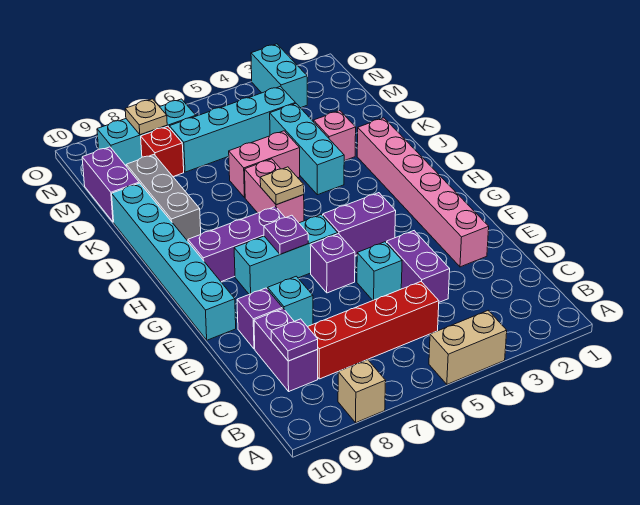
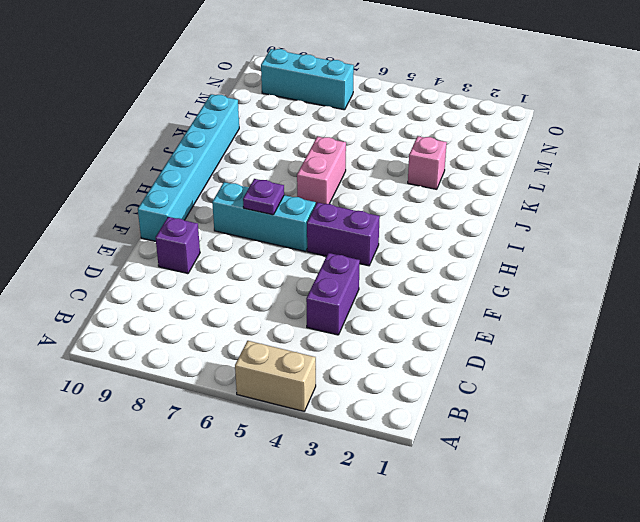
none -> tan 1x1 brick [338,360,386,423]
none -> red 1x4 brick [308,282,439,379]
none -> purple 1x2 brick [254,309,318,391]

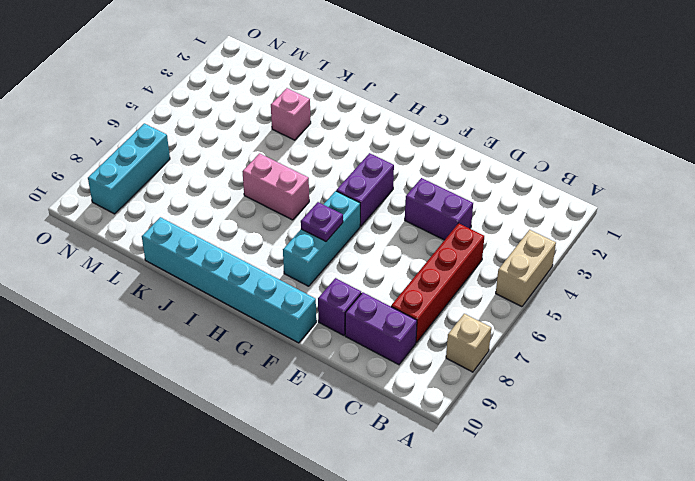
none -> pink 1x6 brick [357,118,489,267]
none -> cyan 1x1 brick [357,242,402,300]
none -> cyan 1x1 brick [268,276,313,327]

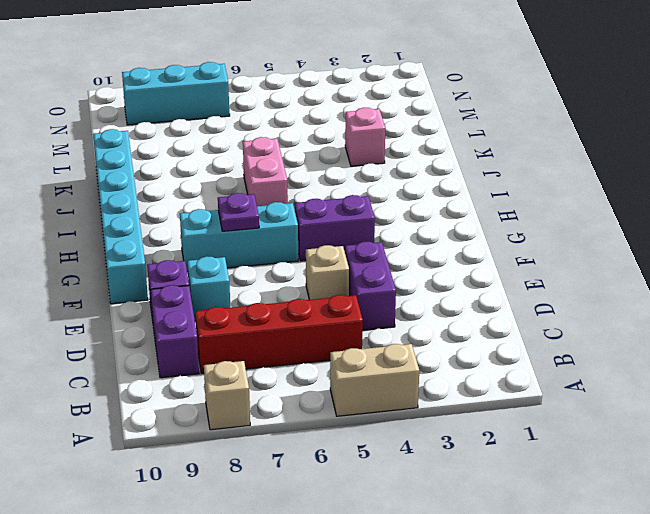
tan 1x1 brick [306,245,349,300] -> cyan 1x1 brick [357,242,402,300]
none -> pink 1x6 brick [357,118,489,267]
none -> purple 1x1 brick [310,234,355,293]
none -> purple 1x3 brick [188,207,285,282]

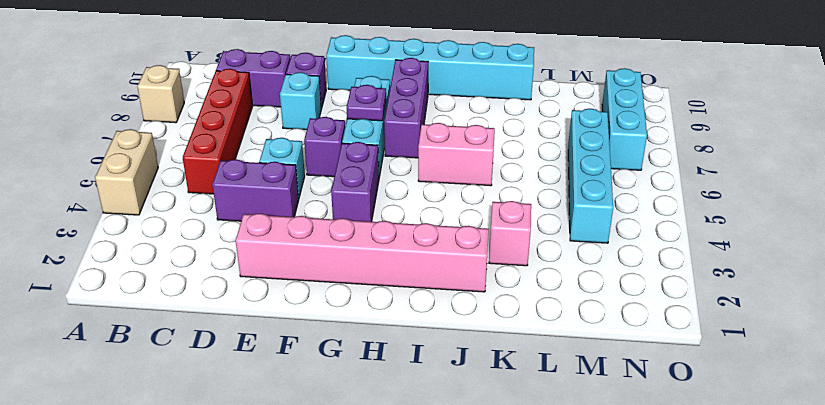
none -> cyan 1x3 brick [270,103,344,195]
none -> grey 1x3 brick [126,155,201,241]
none -> pink 1x2 brick [229,131,300,197]

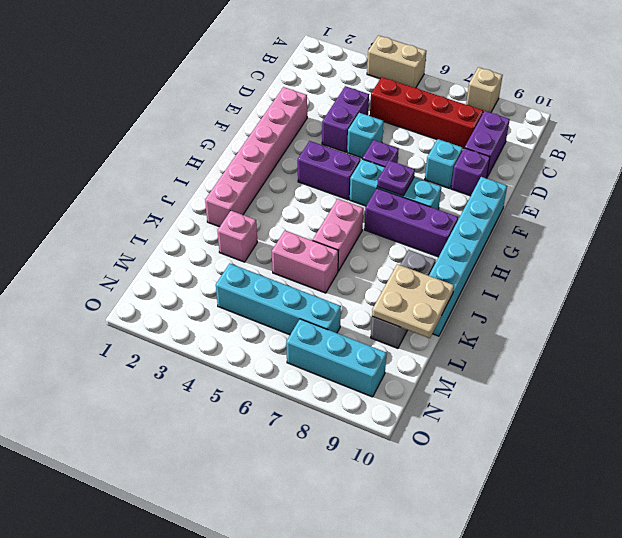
tan 2x2 plate [372,264,454,338] -> none
none -> cyan 1x3 brick [270,103,344,195]
none -> purple 1x2 brick [82,147,139,222]
none -> red 1x1 brick [141,126,184,177]

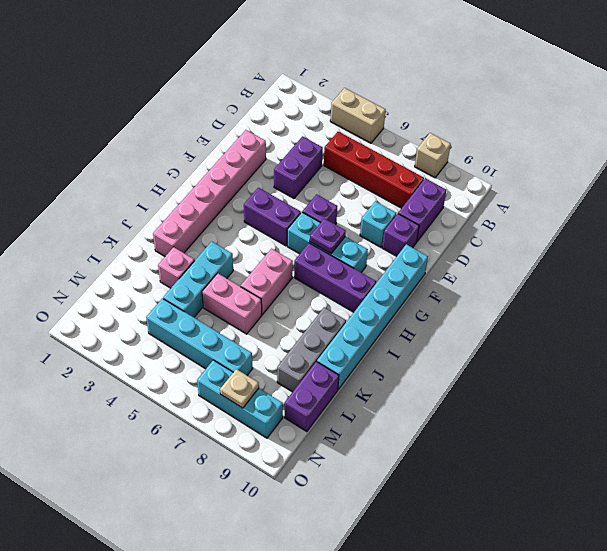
none -> cyan 1x1 brick [357,242,402,300]
none -> red 1x1 brick [141,126,184,177]
none -> cyan 1x2 brick [251,44,307,108]

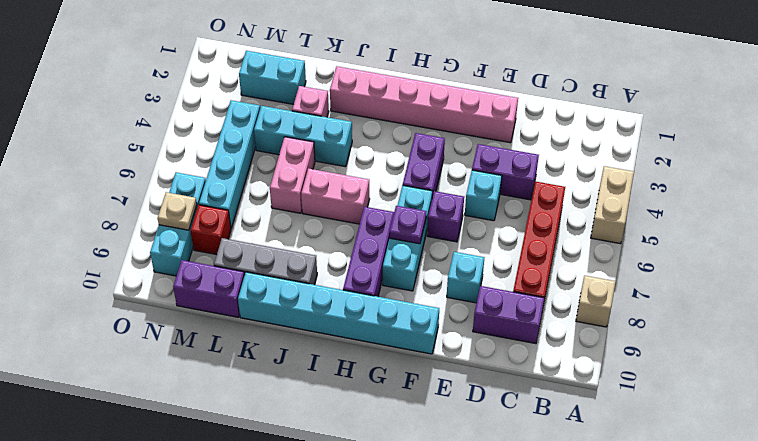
cyan 1x2 brick [239,51,306,104] -> cyan 1x2 brick moved to [251,44,307,108]
none -> purple 1x1 brick [237,288,283,349]
none -> purple 1x1 plate [271,319,318,361]
none -> tan 1x1 plate [260,167,304,205]

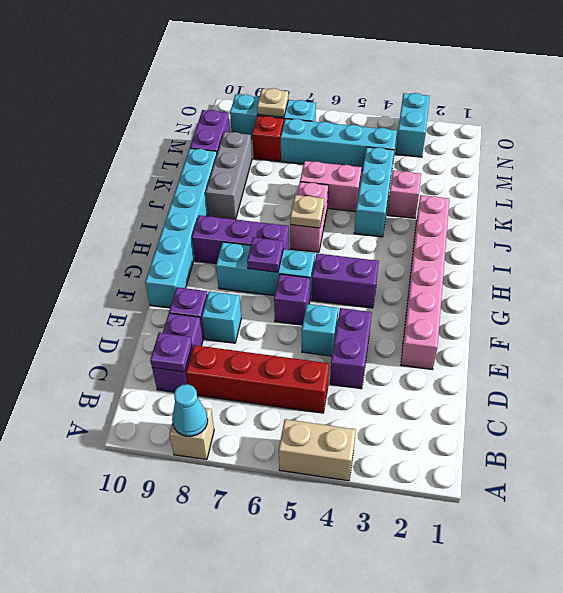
cyan 1x1 cone [172,384,208,436] -> none

